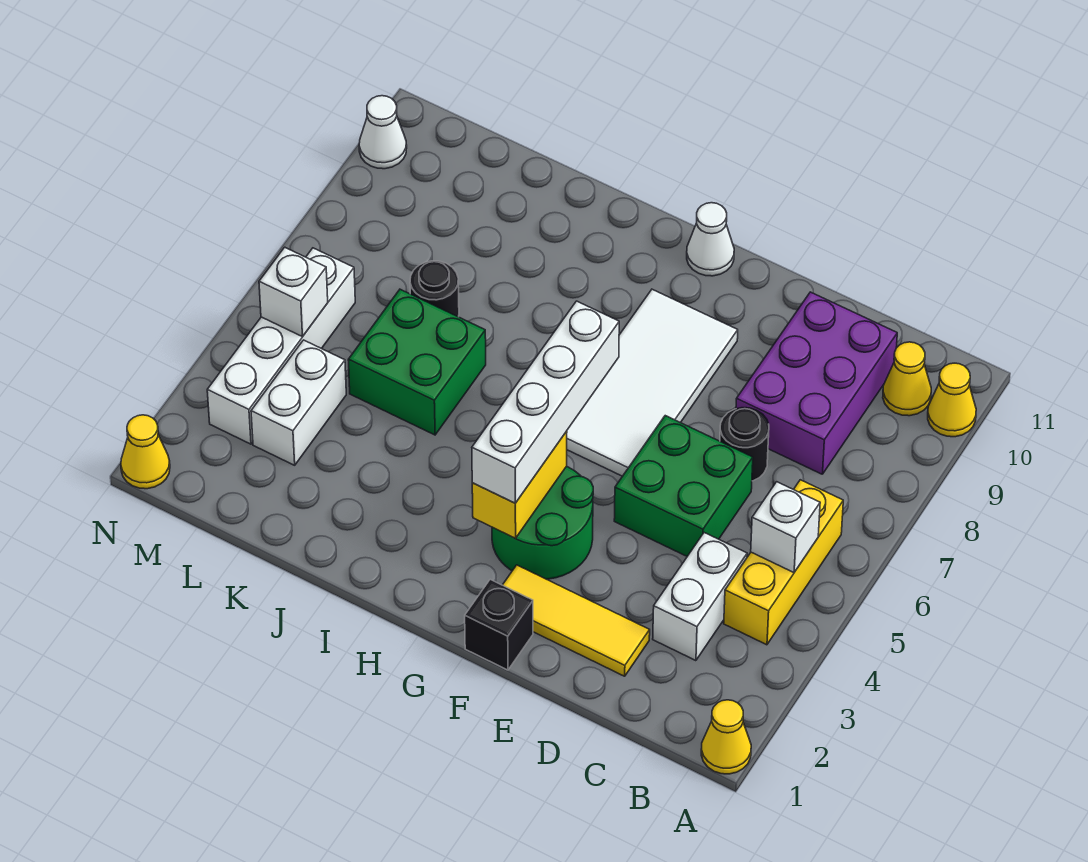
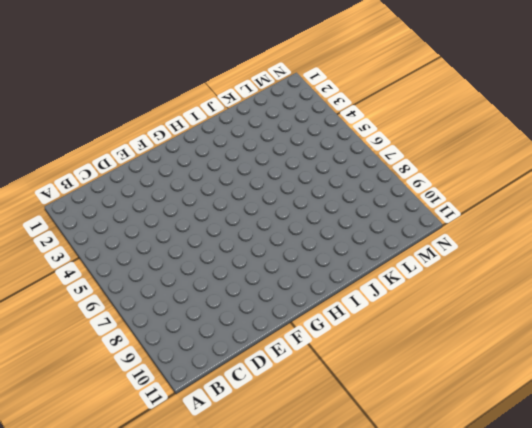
none -> yellow 1x1 cone [701,700,751,774]
none -> yellow 1x1 cone [928,363,976,437]
none -> yellow 1x3 brick [724,480,843,645]

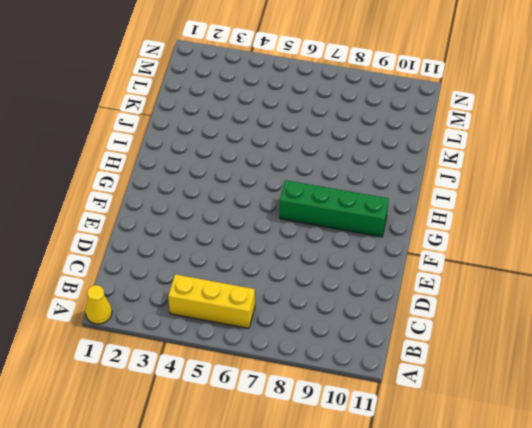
green 1x4 brick [280,180,389,237] -> white 2x4 tile [567,289,738,476]
none -> yellow 1x1 cone [928,363,976,437]
none -> yellow 1x1 cone [883,342,931,416]
none -> white 1x2 brick [653,533,747,661]

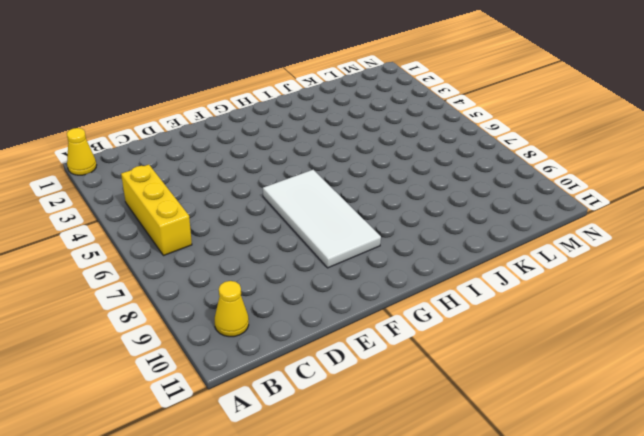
none -> yellow 1x1 cone [928,363,976,437]
none -> white 1x2 brick [653,533,747,661]
none -> purple 2x3 brick [736,292,897,474]

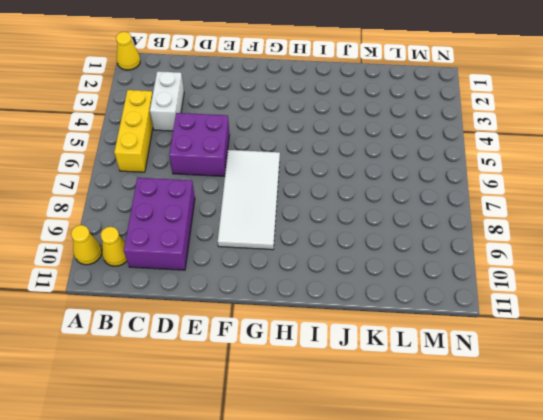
purple 2x2 brick [169,113,229,176] -> green 2x2 brick [614,416,753,556]
none -> yellow 1x3 tile [503,565,650,676]
none -> black 1x1 round brick [720,408,769,481]
none -> black 1x1 brick [465,579,533,670]

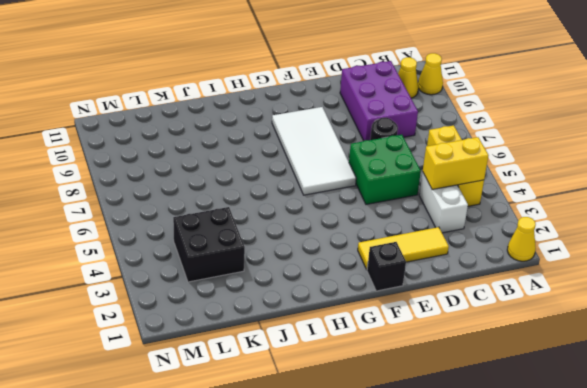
yellow 1x2 brick [423,137,489,190] -> yellow 1x2 brick turned to [472,431,567,538]
black 2x2 brick [173,207,245,282] -> white 1x2 brick [251,340,346,465]
none -> green 2x2 round brick [492,466,593,579]
none -> white 1x1 cone [687,203,734,276]
none -> green 2x2 brick [348,289,486,435]

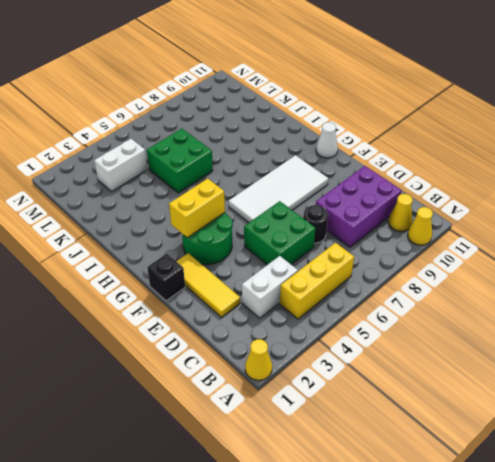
none -> black 1x1 round brick [410,261,459,317]
none -> white 1x4 brick [207,248,355,444]
none -> yellow 1x1 cone [121,415,170,489]

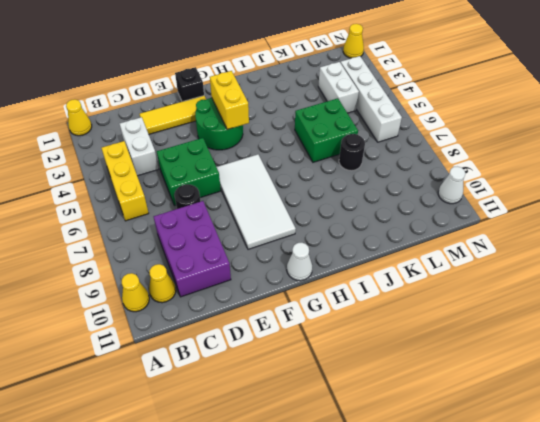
none -> white 1x1 brick [751,482,820,573]
none -> white 1x1 brick [259,247,328,337]
none -> white 1x4 brick [472,301,619,503]

